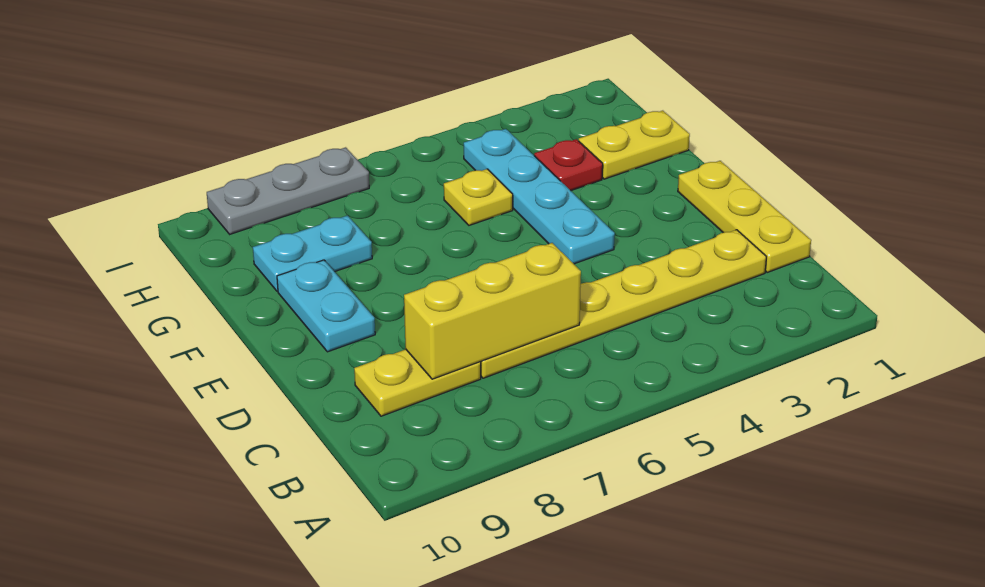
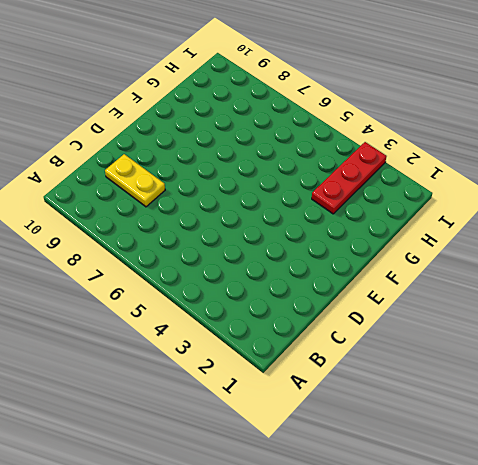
red 1x3 plate [312,142,387,214] -> red 1x1 plate [534,139,603,191]
none -> yellow 1x3 plate [678,161,811,272]
none -> yellow 1x6 plate [481,230,766,378]

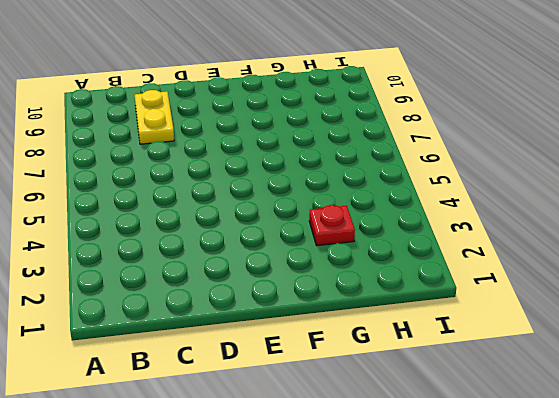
none -> yellow 1x3 plate [678,161,811,272]
none -> yellow 1x6 plate [481,230,766,378]

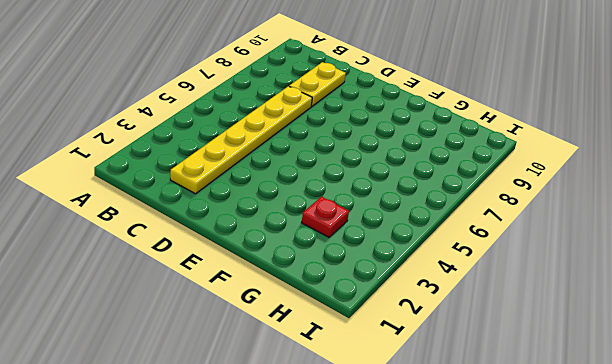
none -> yellow 1x3 plate [678,161,811,272]
none -> cyan 1x4 plate [464,129,615,264]

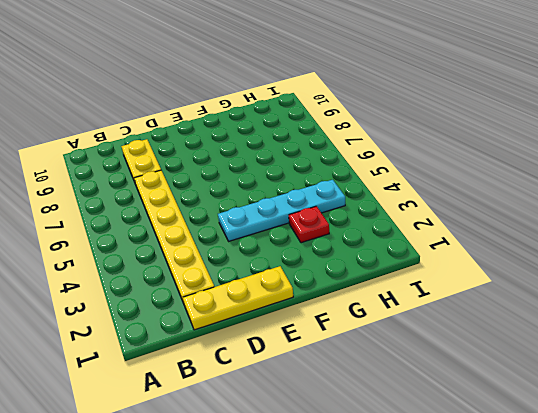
none -> cyan 1x2 plate [277,260,375,352]
none -> yellow 1x2 plate [579,111,690,179]

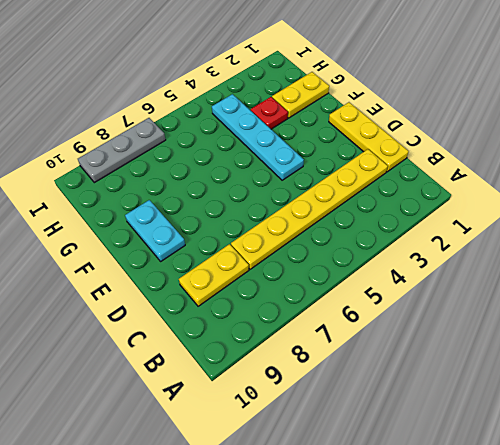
none -> yellow 1x1 plate [444,169,513,225]
none -> cyan 1x2 plate [253,215,372,291]

